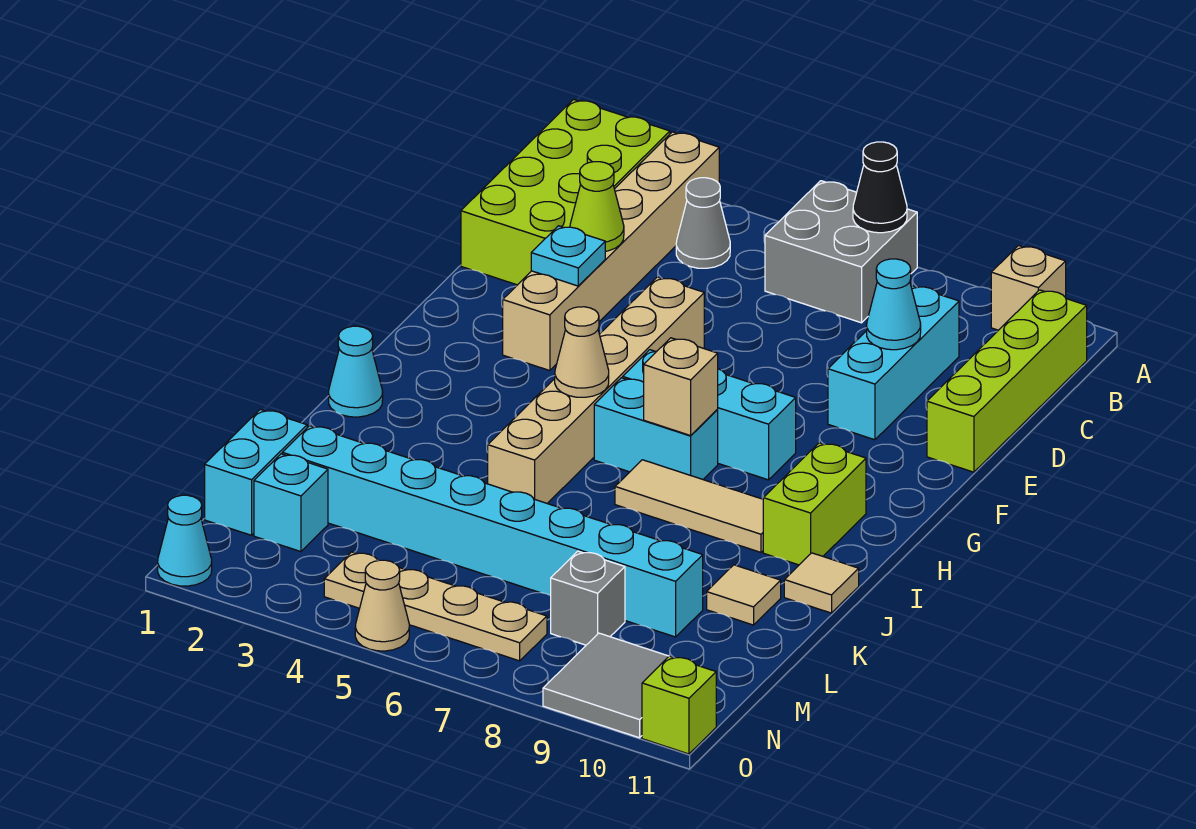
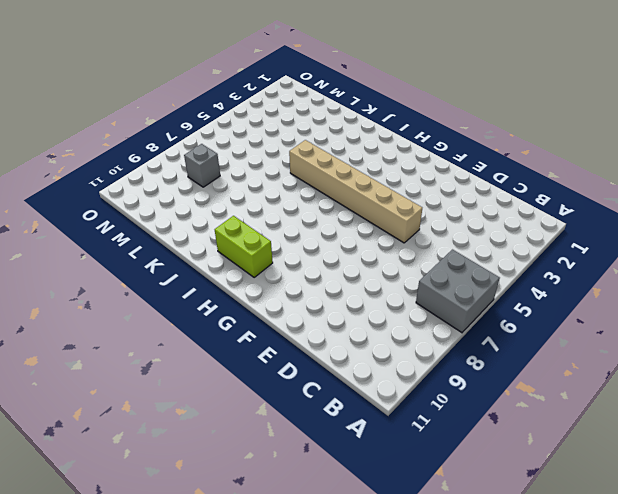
none -> lime 2x4 brick [461,99,670,285]
none -> tan 1x6 brick [503,132,719,371]
none -> tan 1x1 brick [991,246,1066,330]
none -> grey 1x1 cone [676,178,730,268]

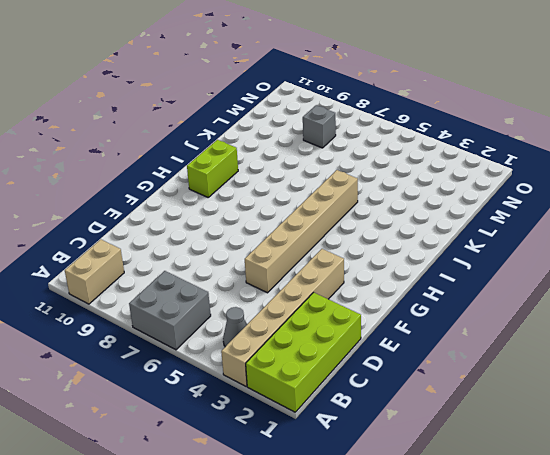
tan 1x2 brick [65,240,124,304] -> tan 1x1 brick [991,246,1066,330]
none -> lime 1x4 brick [927,290,1087,472]
none -> cyan 1x3 brick [828,286,959,440]
none -> cyan 1x3 brick [623,350,796,480]
none -> cyan 1x2 brick [594,378,718,479]

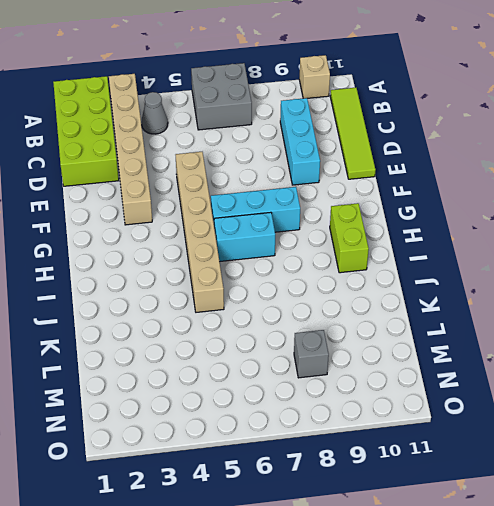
lime 1x4 tile [330,88,376,179] -> lime 1x4 brick [927,290,1087,472]
none -> cyan 1x1 cone [329,326,383,417]
none -> tan 1x3 tile [615,460,763,552]
none -> tan 1x1 tile [784,553,859,613]
none -> tan 1x1 tile [707,565,781,625]

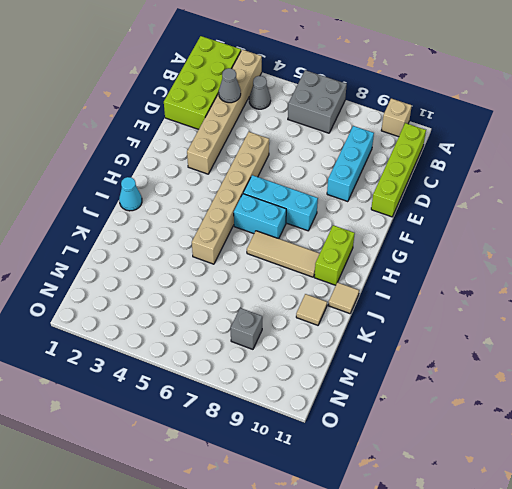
grey 1x1 cone [219,68,241,103] -> none
none -> cyan 1x2 brick [205,409,307,535]
none -> cyan 1x8 brick [282,426,703,637]
none -> cyan 1x1 brick [254,454,328,552]
none -> tan 1x4 plate [324,552,547,661]

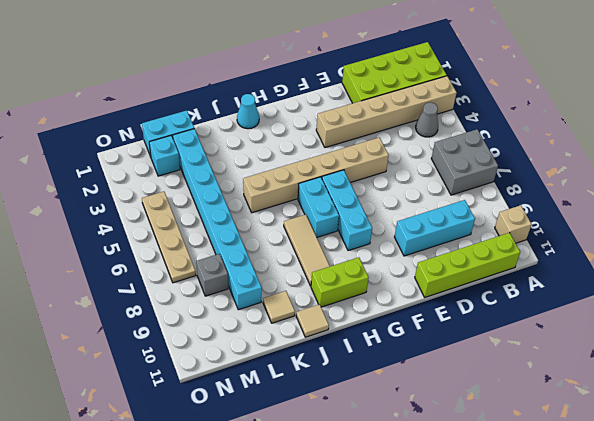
none -> grey 2x2 tile [543,633,669,738]
none -> cyan 1x1 cone [158,495,212,586]
none -> tan 1x1 cone [355,560,409,651]
none -> lime 1x1 brick [642,656,716,754]

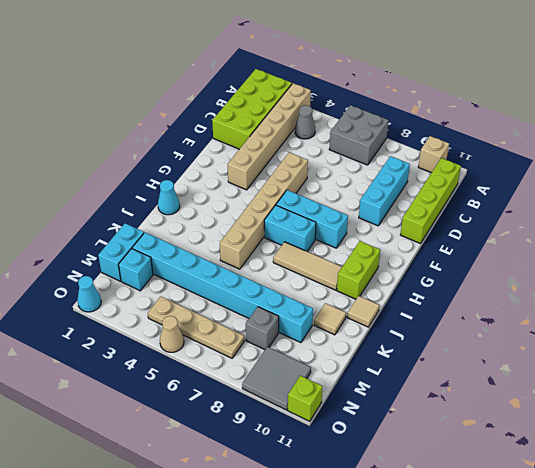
none -> black 1x1 cone [853,142,907,233]
none -> lime 1x1 cone [570,162,624,251]
none -> cyan 1x1 cone [867,259,921,350]
none -> cyan 1x1 plate [531,226,605,286]

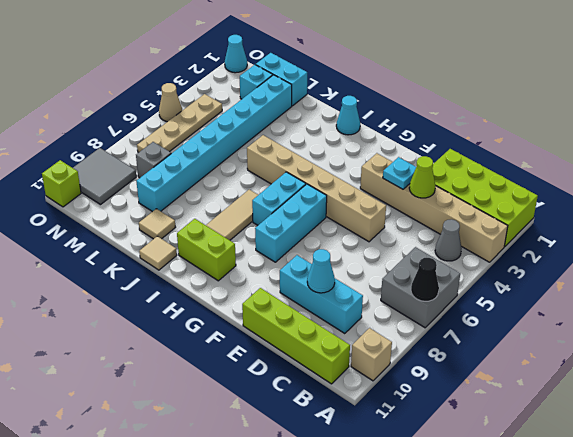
none -> tan 1x1 cone [555,307,609,397]
none -> tan 1x1 brick [644,338,718,436]

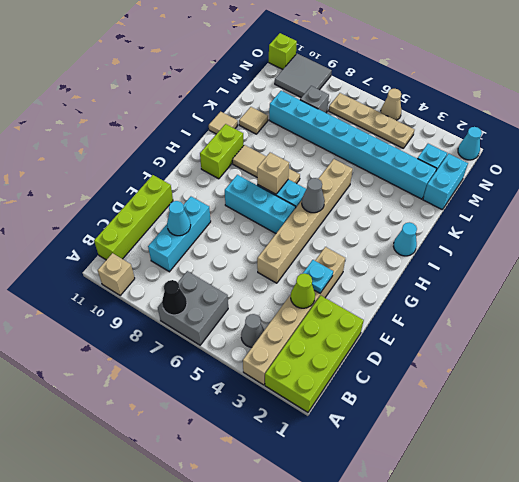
grey 1x1 cone [302,178,325,213] -> tan 1x1 cone [555,307,609,397]

